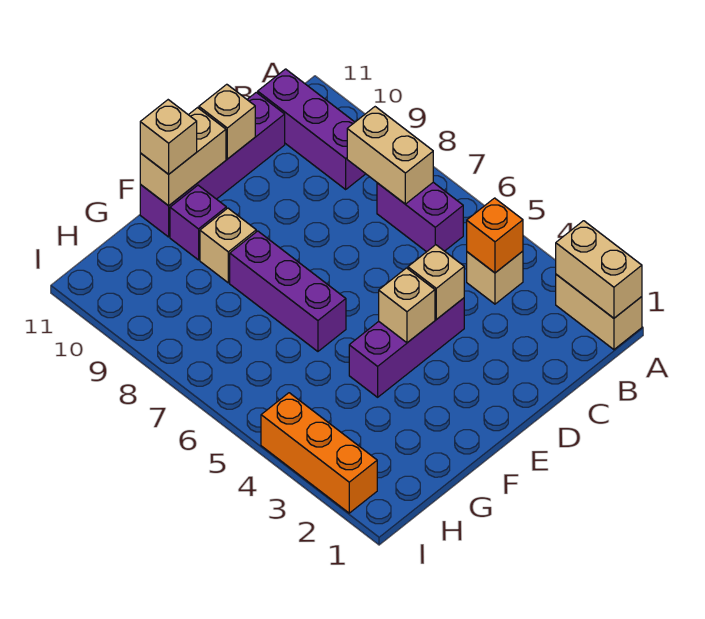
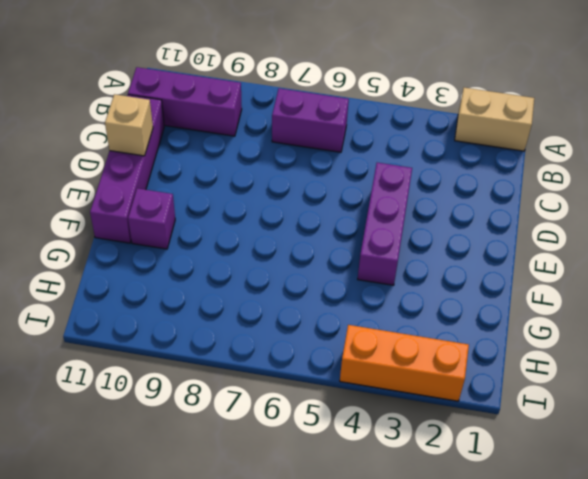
none -> tan 1x1 brick [467,251,523,304]
none -> purple 1x3 brick [230,231,346,351]
none -> tan 1x1 brick [200,208,256,283]

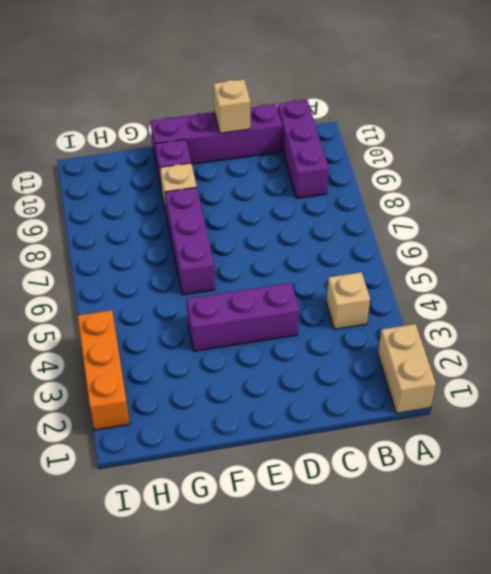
none -> purple 1x2 brick [377,182,463,252]
none -> tan 1x2 brick [556,221,642,318]
none -> orange 1x1 brick [467,198,523,273]

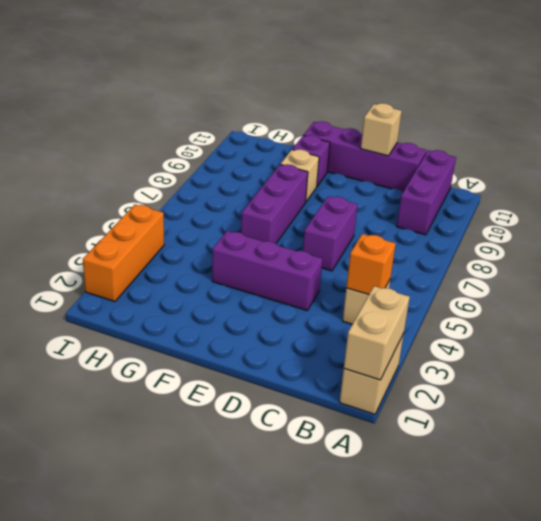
purple 1x2 brick [303,196,358,271] -> purple 1x2 brick moved to [377,182,463,252]
none -> tan 1x2 brick [347,107,433,204]
none -> tan 1x1 brick [408,245,464,319]
none -> tan 1x1 brick [379,268,435,343]

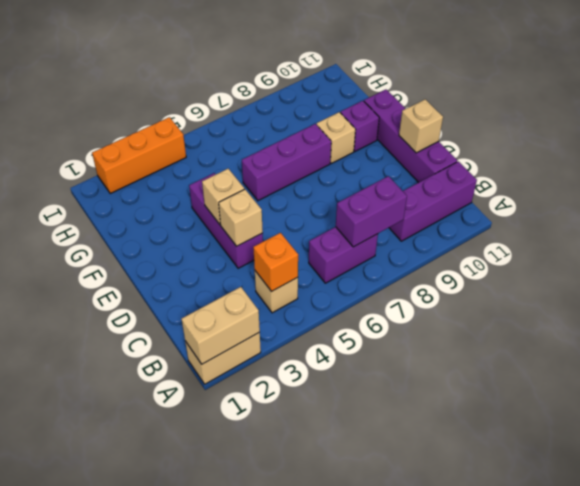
purple 1x2 brick [336,176,407,247] -> tan 1x2 brick [347,107,433,204]
none -> tan 1x2 brick [140,108,226,206]
none -> tan 1x1 brick [140,100,197,174]

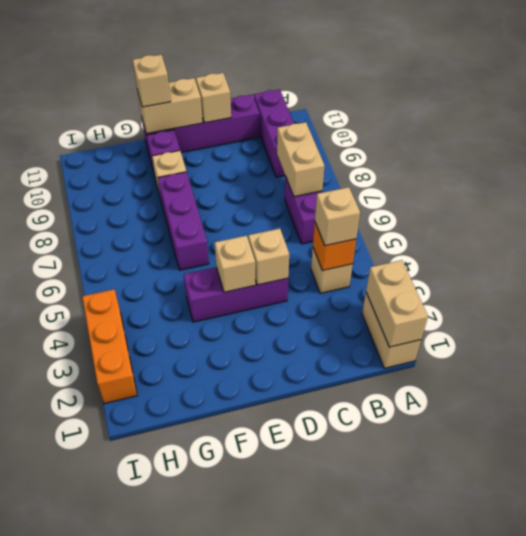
tan 1x1 brick [315,187,360,246] -> none

